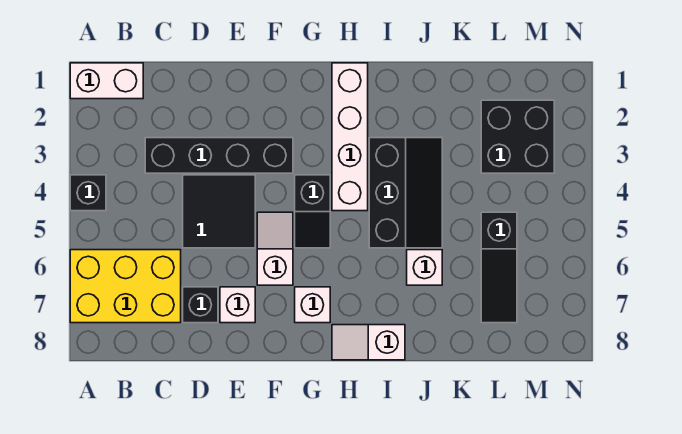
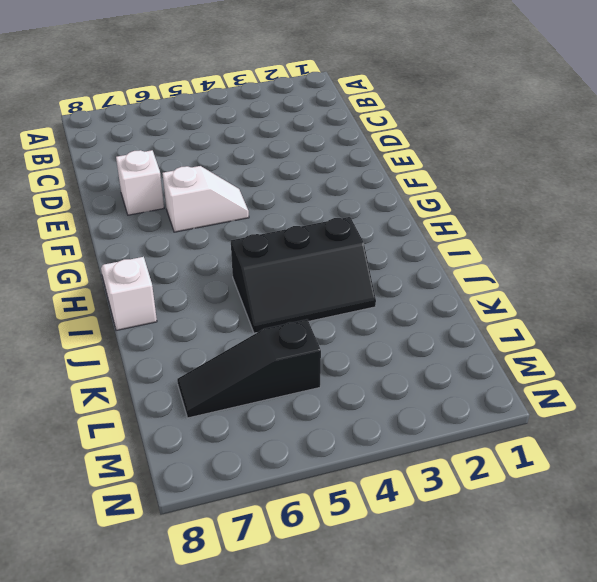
none -> white 1x2 brick [70,63,143,99]
none -> black 1x1 brick [70,175,106,211]
none -> yellow 2x3 brick [70,250,181,323]

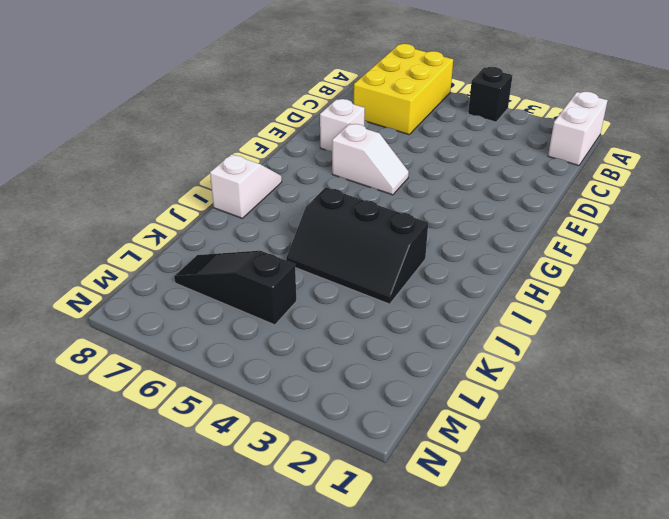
none -> black 1x4 brick [145,138,293,173]
none -> black 2x2 tile [183,175,255,248]
none -> black 1x1 brick [183,287,218,323]

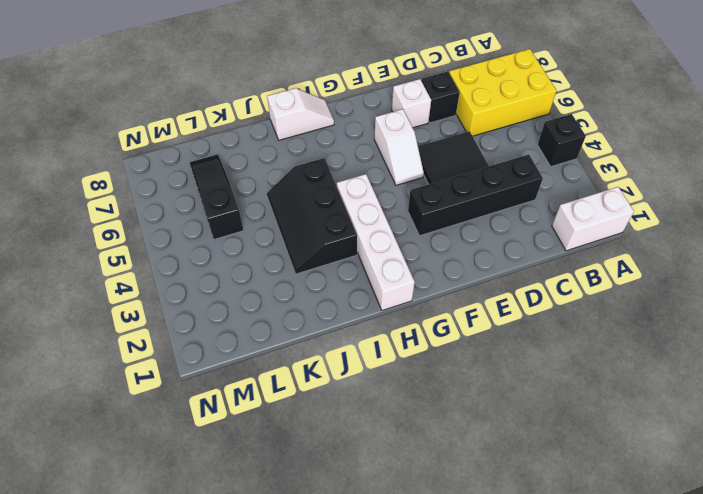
none -> black 1x2 slope [295,175,330,248]
none -> white 1x1 brick [295,287,330,323]
none -> white 1x1 brick [407,250,442,285]

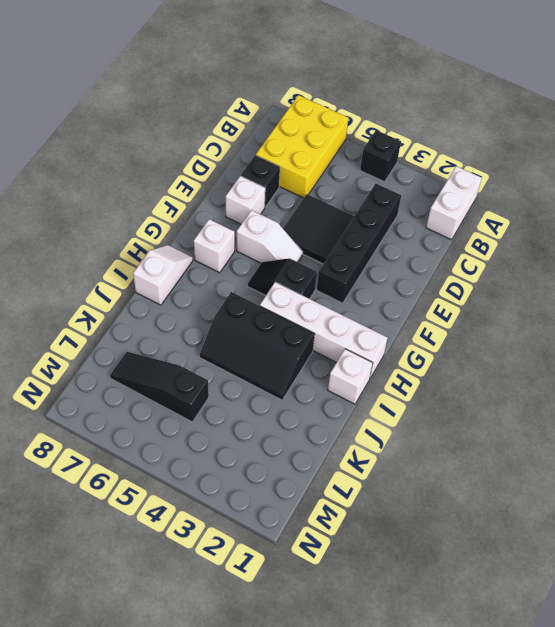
white 1x1 brick [328,349,373,404] -> white 1x1 brick moved to [407,250,442,285]
none -> black 2x2 brick [481,100,554,173]

